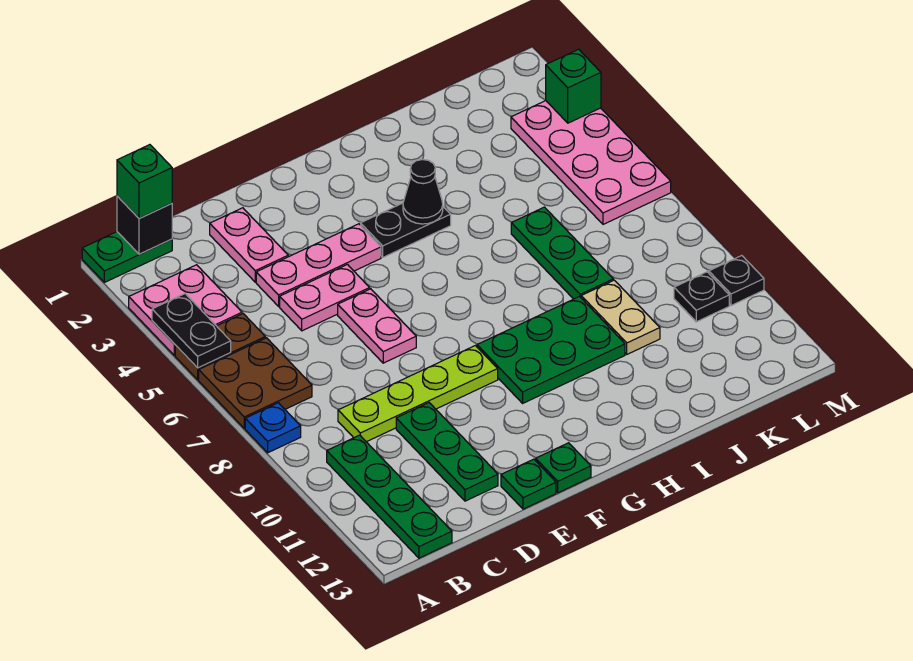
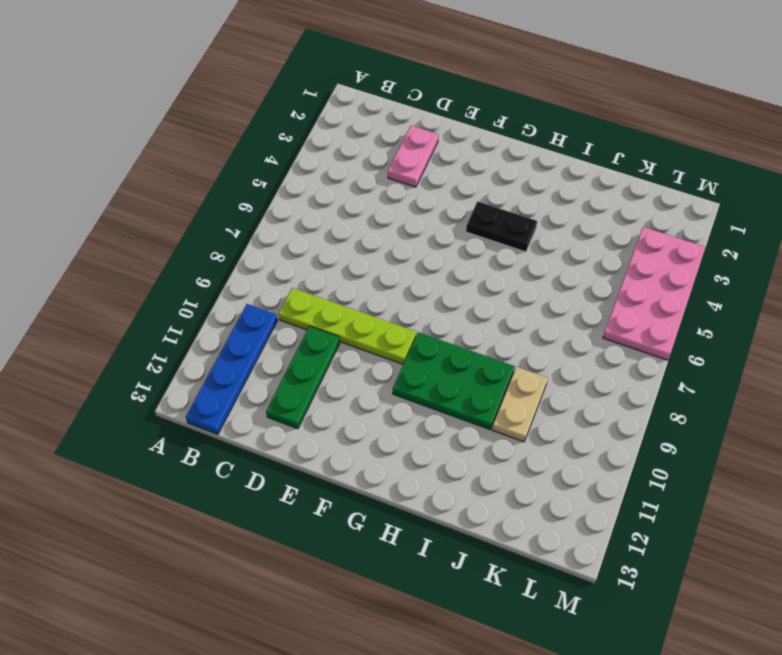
blue 1x4 plate [186,304,277,434] -> green 1x4 plate [327,435,452,558]
none -> green 1x2 plate [82,232,172,282]
none -> pink 2x2 plate [129,265,242,355]
none -> brown 1x2 plate [175,314,265,380]

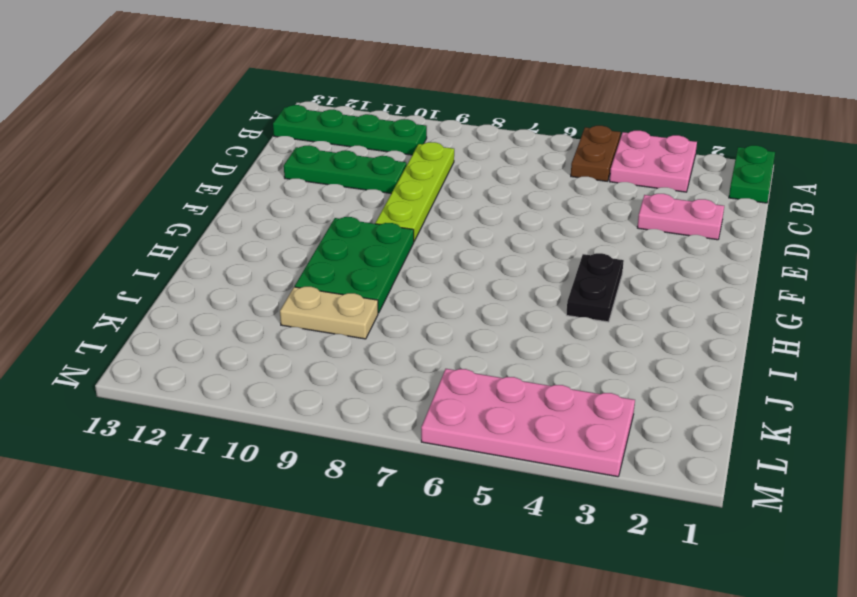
none -> brown 2x2 plate [199,338,312,428]
none -> blue 1x1 plate [245,403,301,453]
none -> pink 1x3 plate [256,224,381,306]

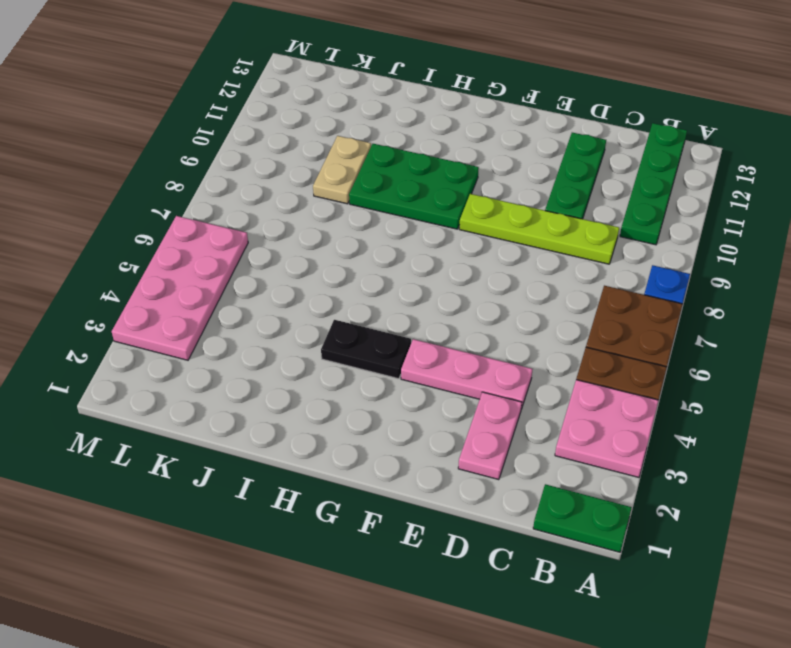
none -> pink 1x2 plate [280,265,370,331]
none -> pink 1x2 plate [338,289,416,363]
none -> green 1x1 plate [501,459,556,509]

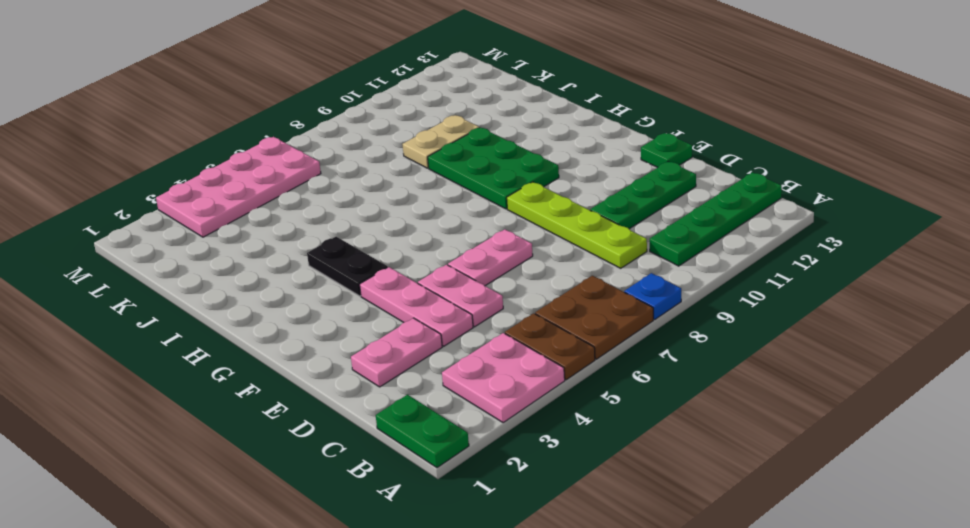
none -> green 1x1 plate [536,443,591,493]
none -> green 1x3 plate [511,207,613,299]
none -> black 1x1 plate [674,272,729,322]

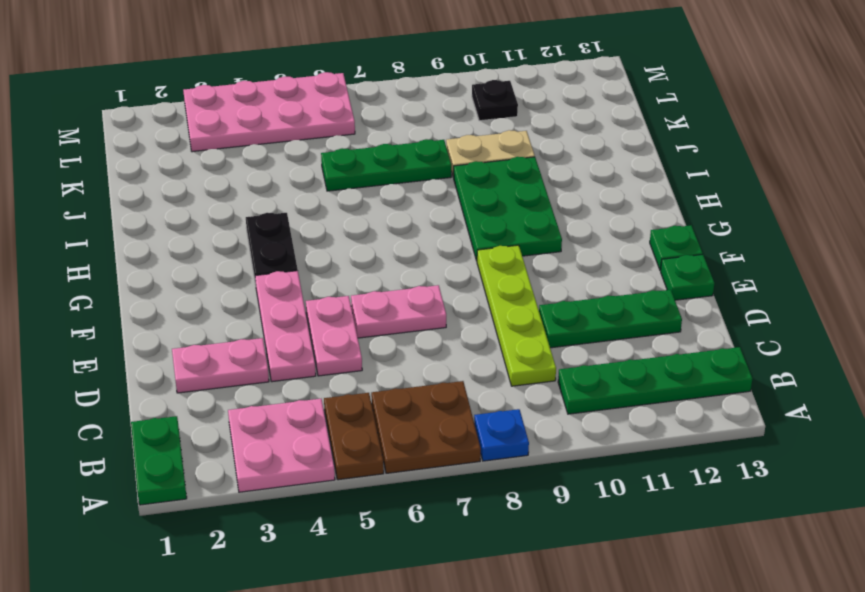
none -> black 1x1 plate [709,256,764,305]
none -> black 1x2 plate [152,294,231,368]
none -> black 1x1 brick [117,196,172,254]

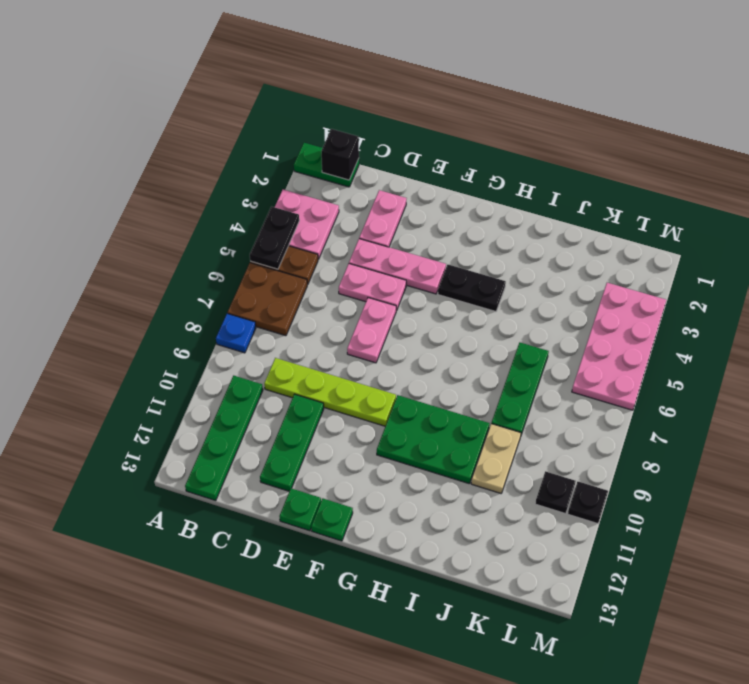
none -> black 1x1 cone [403,160,443,224]
none -> green 1x1 brick [546,49,601,123]
none -> green 1x1 brick [117,145,172,219]

